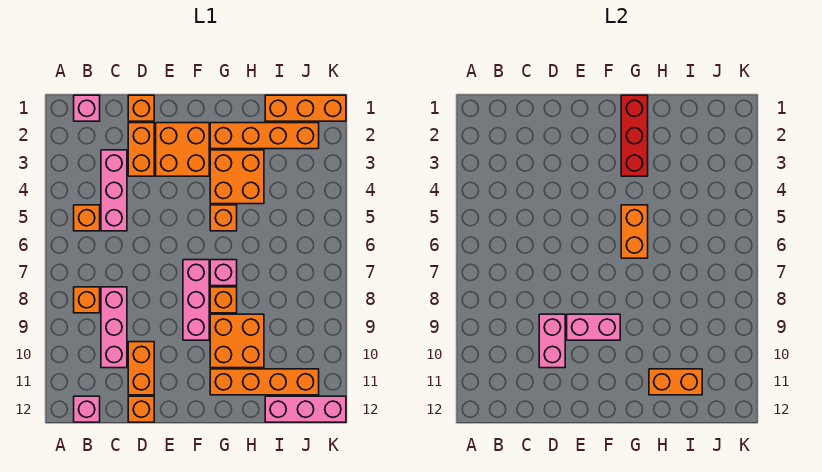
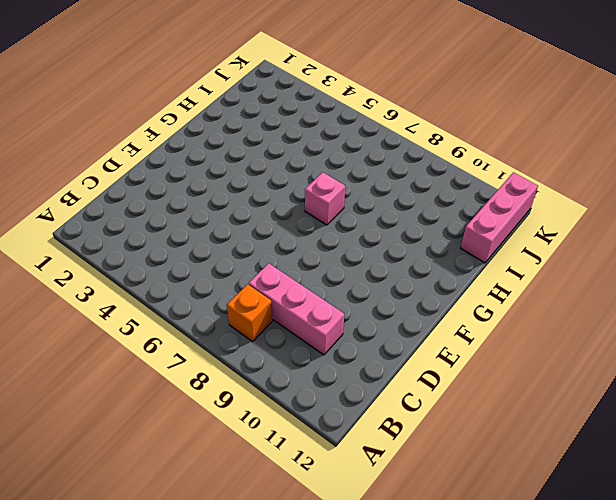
none -> pink 1x1 brick [74,95,100,121]
none -> orange 1x1 brick [74,205,100,231]
none -> pink 1x1 brick [74,396,100,422]

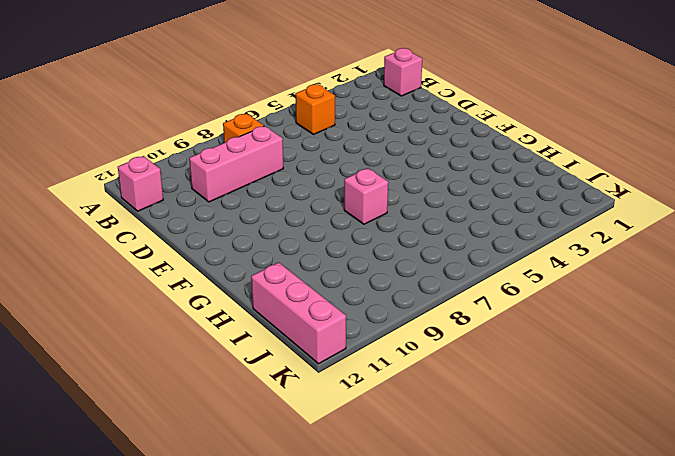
none -> pink 1x3 brick [101,150,127,231]
none -> orange 1x1 brick [128,95,154,121]
none -> orange 1x2 brick [128,123,154,176]

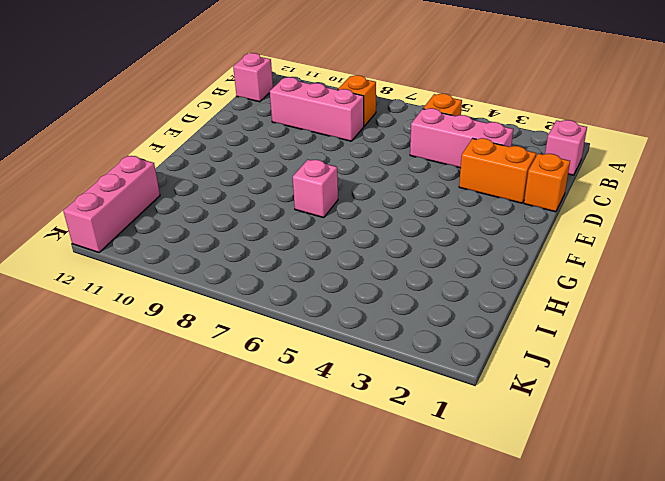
none -> orange 1x2 brick [128,342,154,395]
none -> orange 1x1 brick [128,396,154,422]
none -> orange 2x2 brick [156,123,209,176]

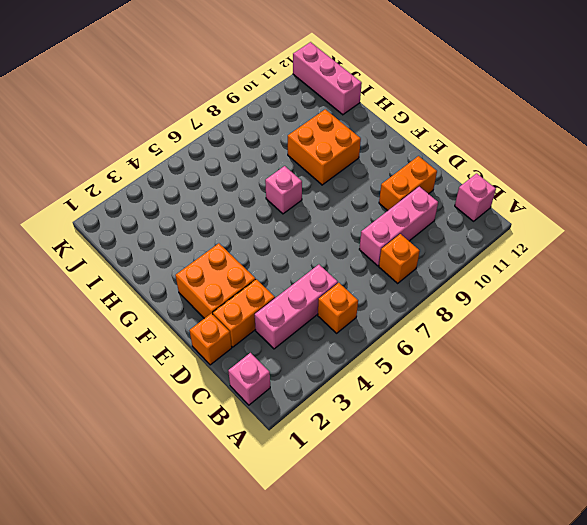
none -> orange 1x1 brick [128,396,154,422]
none -> pink 1x3 brick [183,260,209,340]
none -> orange 1x4 brick [210,123,319,149]

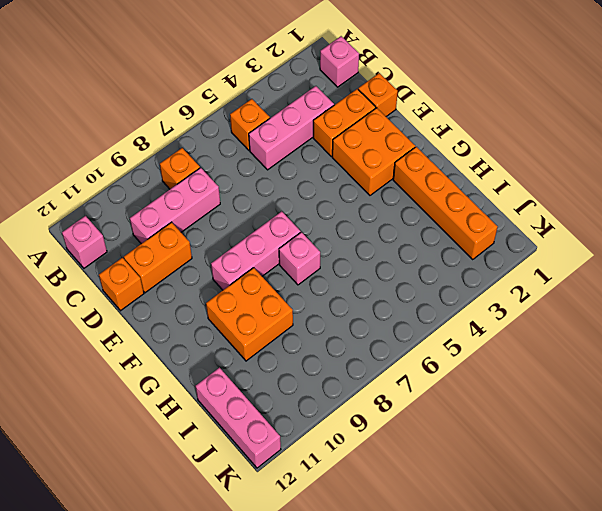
none -> orange 2x2 brick [210,150,264,204]
none -> orange 1x1 brick [210,205,237,231]
none -> orange 1x1 brick [210,287,237,313]

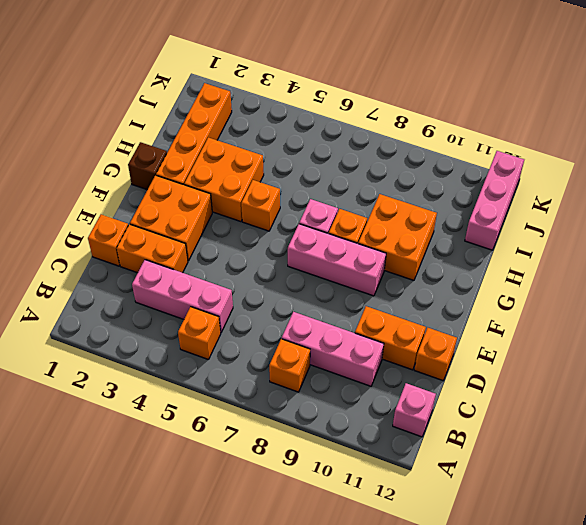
brown 1x1 brick [128,142,167,190] -> none
none -> pink 1x1 brick [74,95,100,121]
none -> orange 1x4 brick [210,369,319,395]
none -> orange 1x3 brick [265,95,346,121]

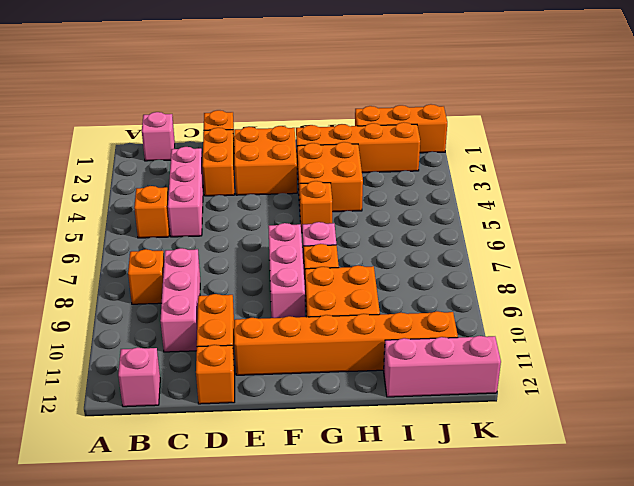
orange 1x6 brick [234,311,458,375] -> orange 1x4 brick [210,369,319,395]
none -> pink 1x2 brick [539,314,565,368]
none -> pink 1x2 brick [567,314,620,340]
none -> red 1x3 brick [621,95,648,176]

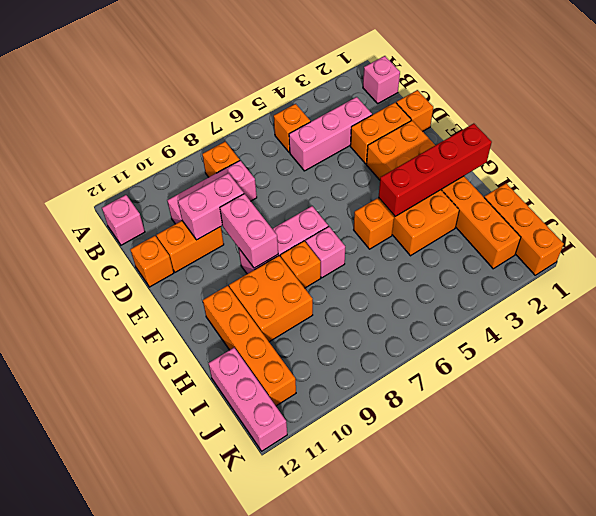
red 1x4 brick [378,123,492,216] -> red 1x3 brick [621,95,648,176]
none -> orange 1x2 brick [621,205,648,258]
none -> orange 1x2 brick [649,369,702,395]

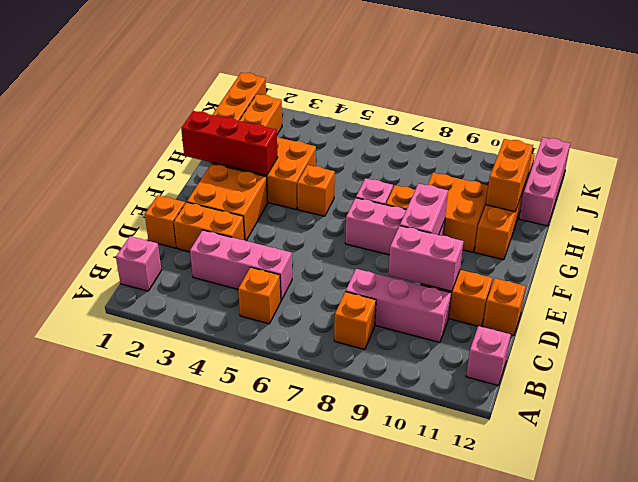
none -> orange 1x2 brick [621,205,648,258]

